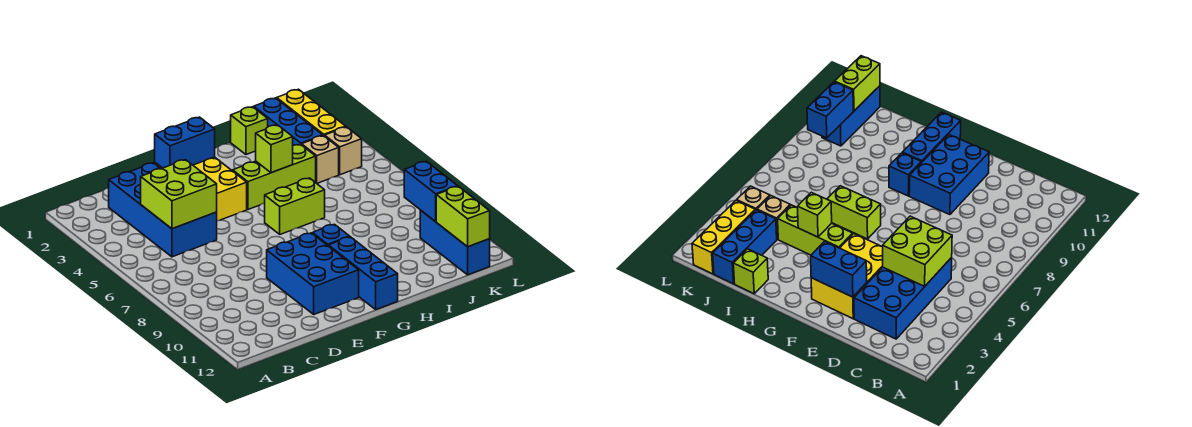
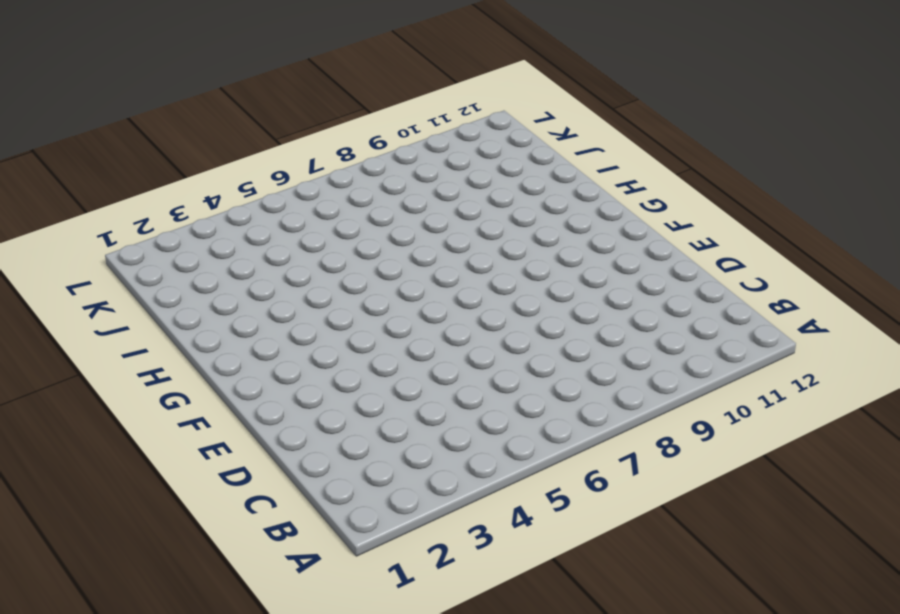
none -> blue 2x4 brick [109,163,217,257]
none -> yellow 2x3 brick [155,157,247,221]
none -> blue 2x3 brick [267,233,359,314]

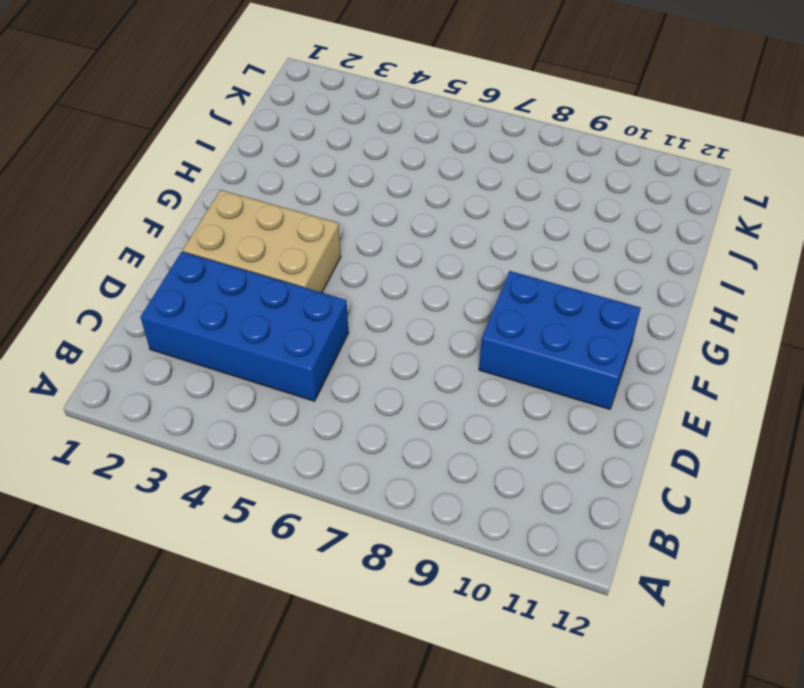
tan 2x3 brick [183,190,341,293] -> yellow 2x3 brick [155,157,247,221]
none -> lime 1x3 brick [233,144,316,209]
none -> lime 1x2 brick [265,178,325,234]
none -> blue 1x1 brick [313,224,350,246]

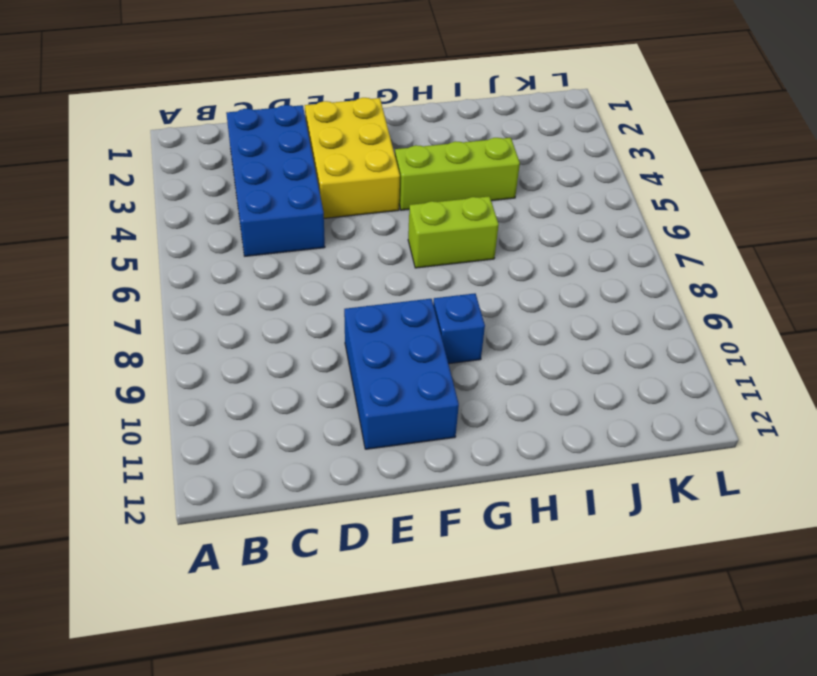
none -> blue 1x3 brick [329,237,398,310]
none -> lime 1x1 brick [231,107,268,155]
none -> blue 1x3 brick [254,98,323,145]

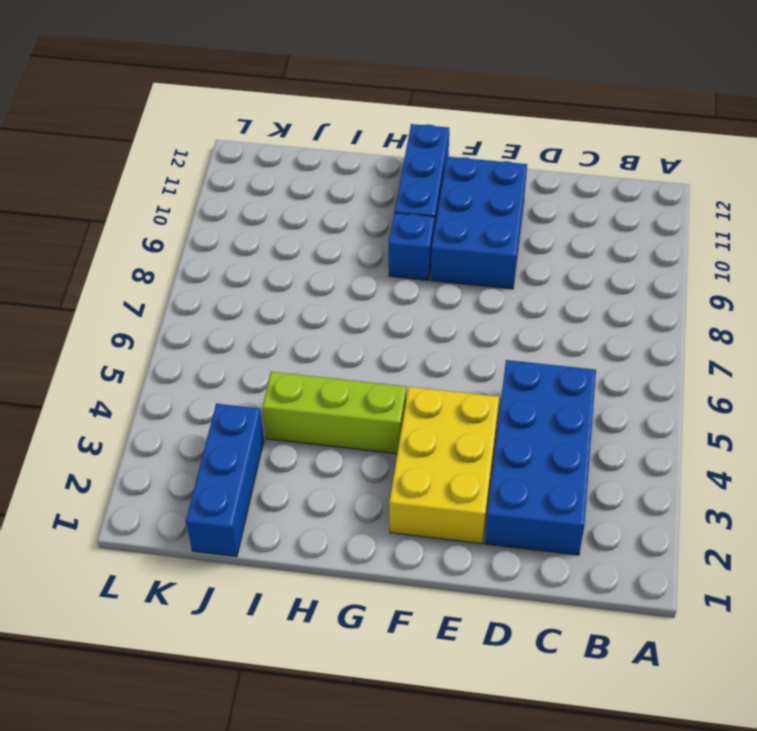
none -> lime 1x2 brick [265,178,325,234]
none -> lime 1x1 brick [231,107,268,155]
none -> tan 1x1 brick [302,136,339,183]

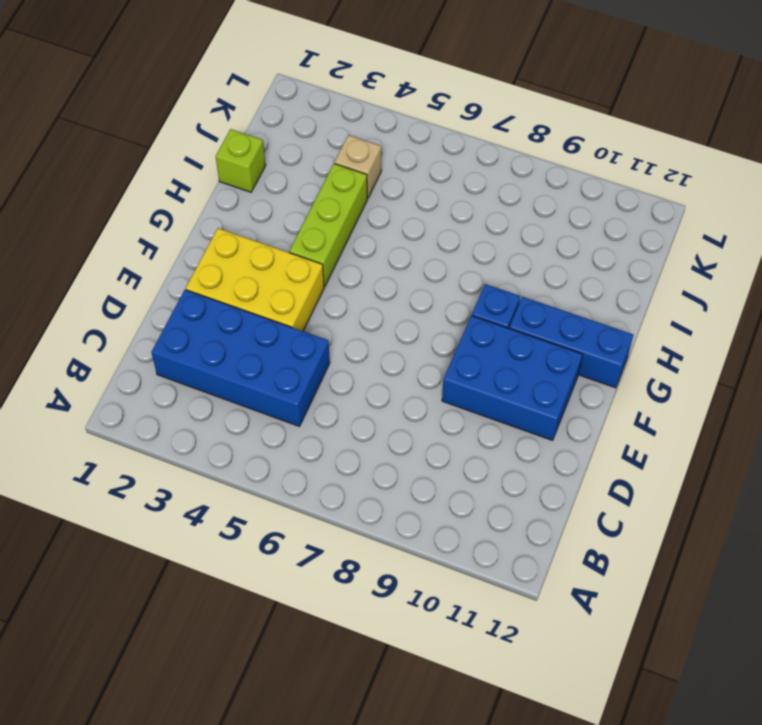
none -> lime 1x2 brick [265,178,325,234]
none -> blue 1x3 brick [254,98,323,145]
none -> yellow 1x3 brick [277,89,346,136]

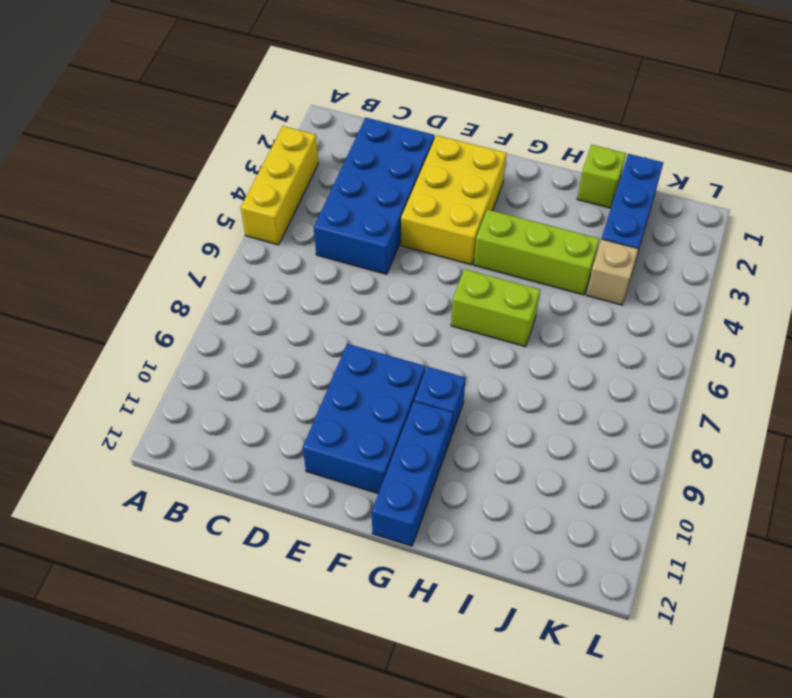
yellow 1x3 brick [241,126,318,245] -> yellow 1x3 brick moved to [277,89,346,136]
none -> tan 1x1 brick [325,127,362,175]
none -> blue 1x3 brick [420,210,490,275]
none -> lime 2x2 brick [141,160,217,229]

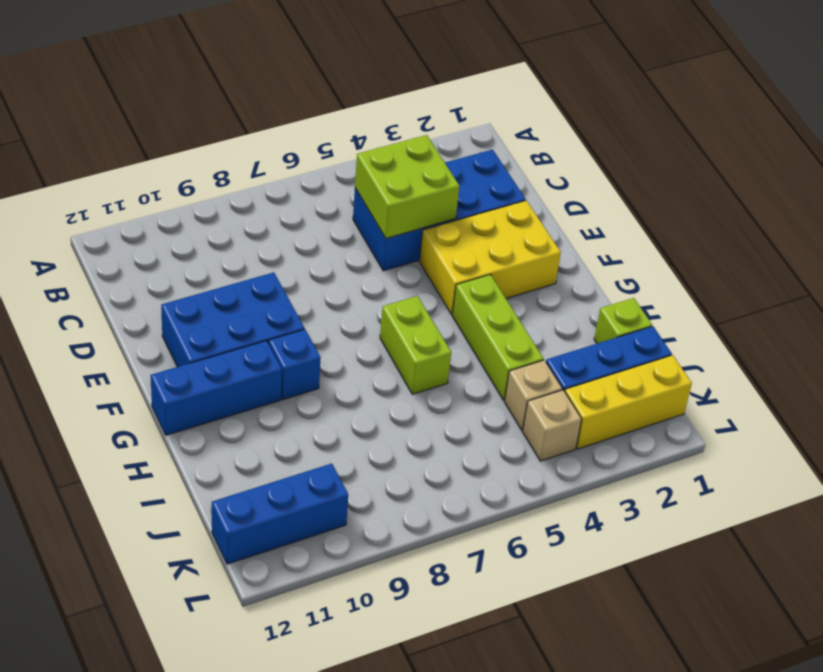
none -> blue 1x2 brick [155,117,215,168]
none -> lime 1x1 brick [256,125,293,173]
none -> blue 1x2 brick [404,161,458,222]

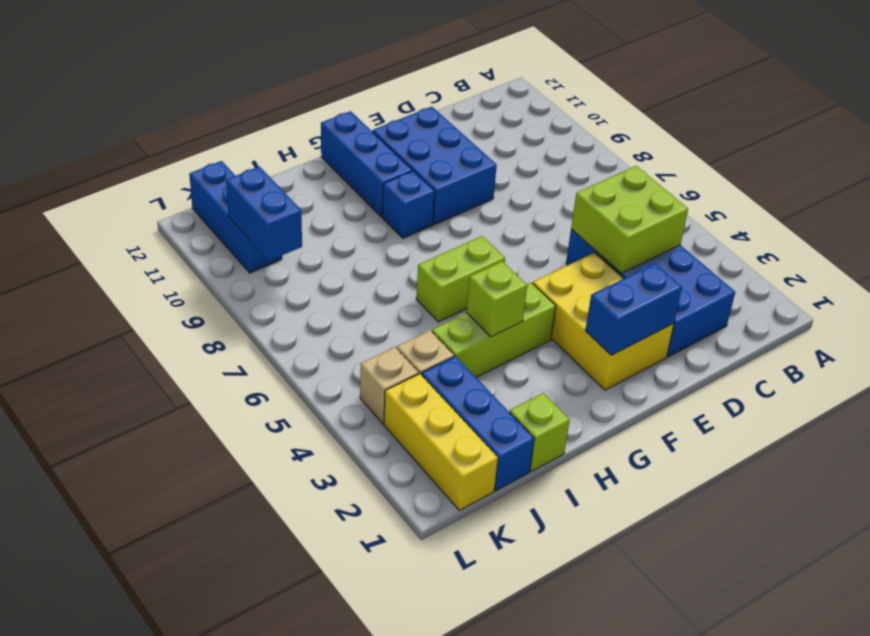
none -> lime 1x2 brick [436,186,490,247]

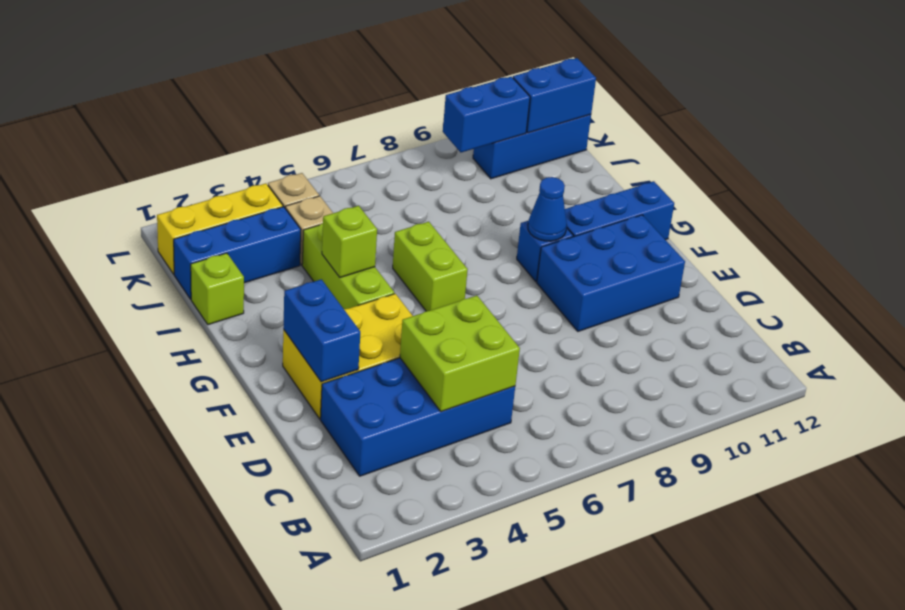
blue 1x1 cone [528,177,567,241] -> none
blue 1x2 brick [513,58,596,133] -> lime 1x2 brick [436,186,490,247]

